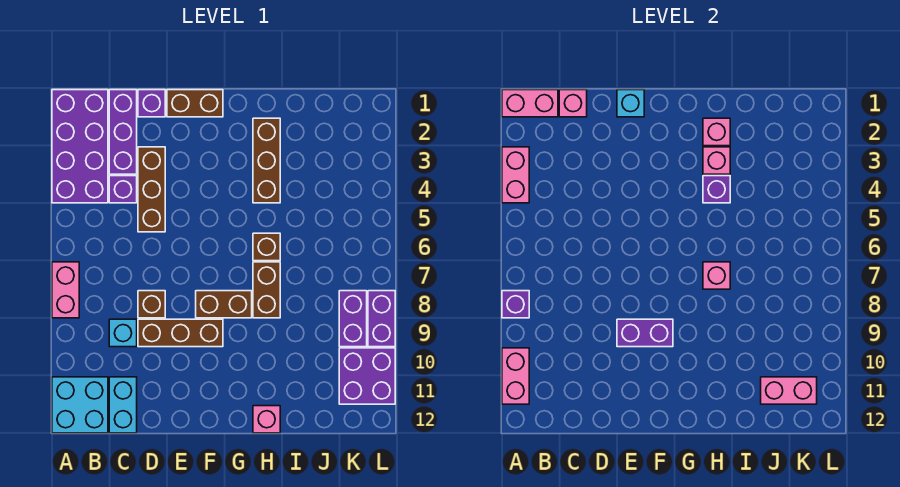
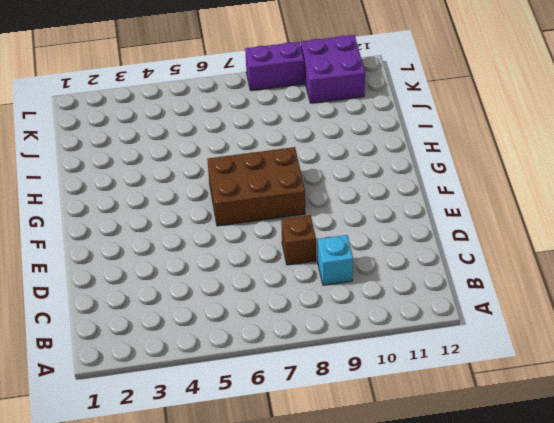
brown 2x3 brick [207,147,305,226] -> brown 1x2 brick [196,291,252,318]
none -> purple 2x4 brick [52,90,108,203]
none -> pink 1x2 brick [52,262,79,318]
none -> cyan 2x2 brick [52,377,108,433]
none -> purple 1x3 brick [109,90,137,174]

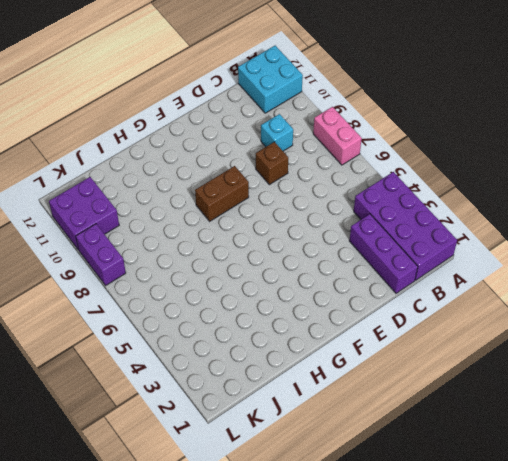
none -> purple 1x1 brick [109,176,137,203]
none -> cyan 1x2 brick [109,377,137,433]
none -> purple 1x1 brick [138,90,165,117]
none -> brown 1x3 brick [138,147,165,232]

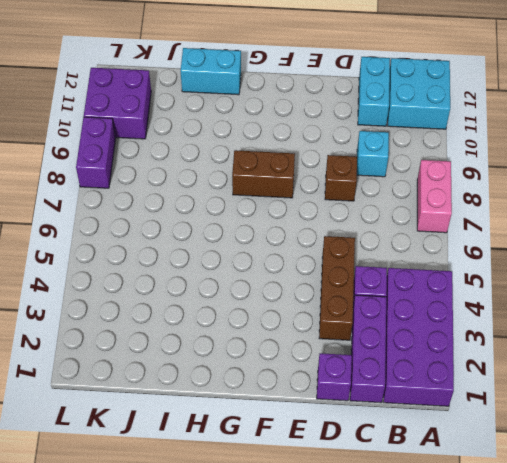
cyan 1x2 brick [181,48,241,95] -> pink 1x1 brick [253,406,280,433]
none -> brown 1x3 brick [138,319,223,347]
none -> brown 1x2 brick [167,90,223,117]
none -> brown 1x3 brick [253,118,280,203]
none -> brown 1x1 brick [253,233,280,261]

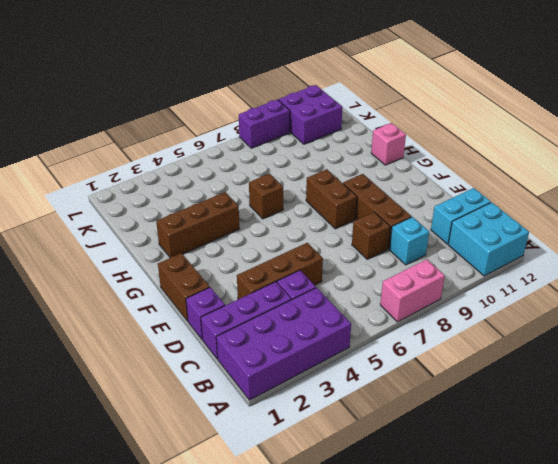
none -> brown 1x2 brick [253,262,280,318]
none -> purple 1x2 brick [339,291,367,347]
none -> pink 1x2 brick [502,90,558,117]
none -> pink 1x2 brick [502,147,529,203]

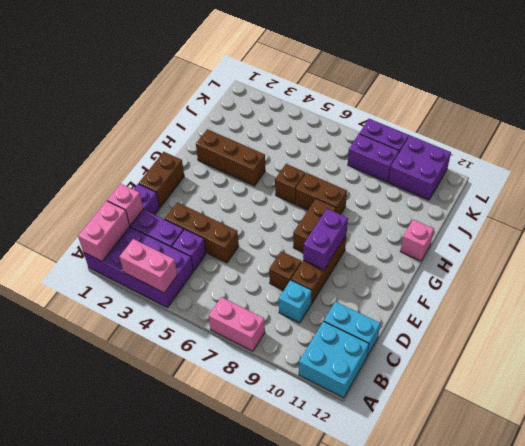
none -> purple 1x1 brick [502,291,529,318]
none -> pink 1x2 brick [502,348,529,404]
none -> cyan 1x1 brick [617,90,644,117]
none -> pink 1x1 brick [703,118,730,146]

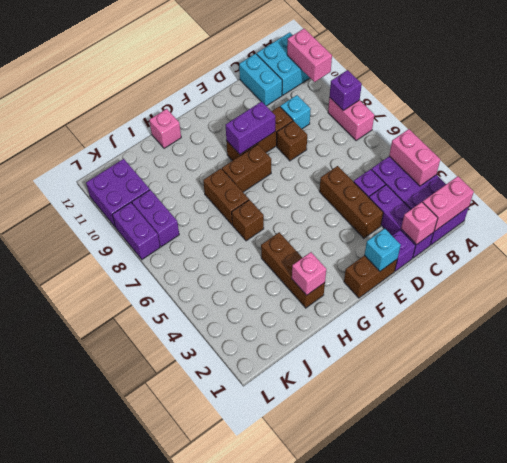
none -> pink 1x1 brick [703,147,730,174]
none -> purple 1x1 brick [703,176,730,203]
none -> pink 1x1 brick [703,262,730,289]
none -> pink 1x2 brick [761,377,817,404]

